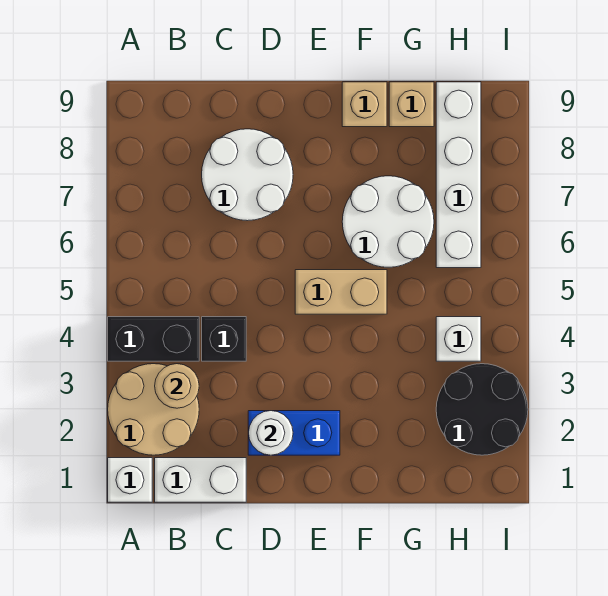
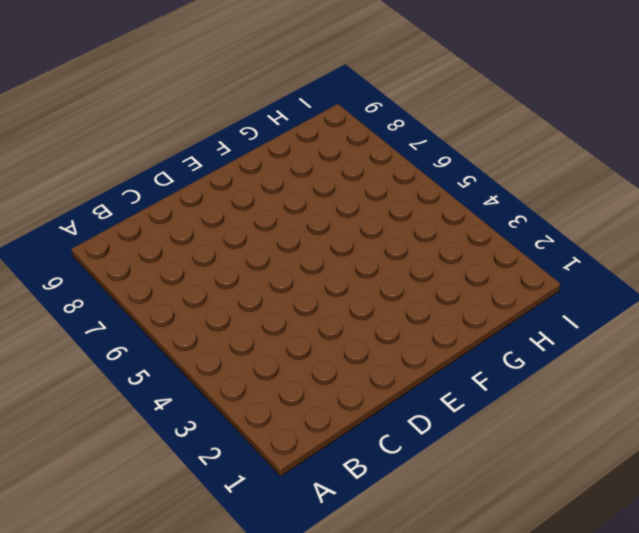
none -> white 1x1 brick [108,458,152,502]
none -> tan 2x2 round brick [108,364,199,455]
none -> black 1x2 brick [108,317,199,361]

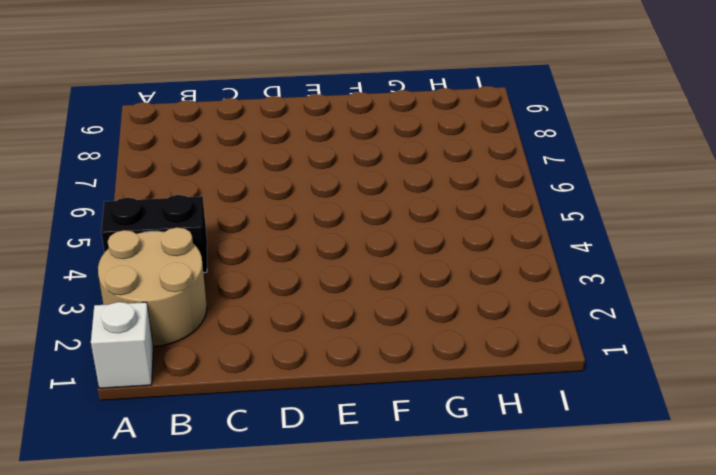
none -> white 1x2 brick [155,458,246,502]
none -> black 1x1 brick [202,317,246,361]
none -> white 2x2 round brick [202,129,293,221]

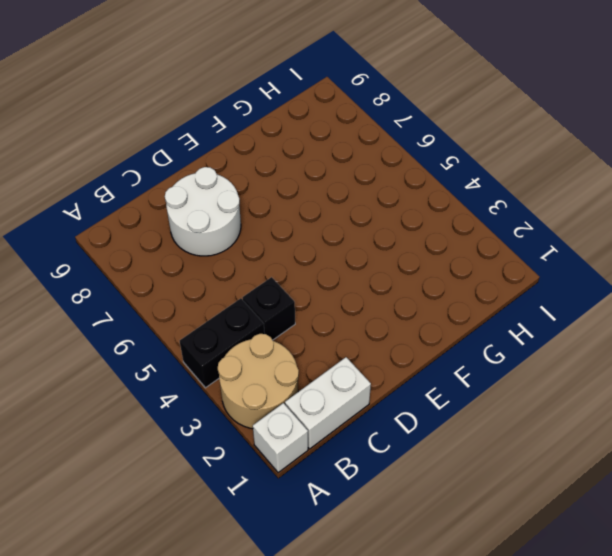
none -> blue 1x2 brick [248,411,340,455]
none -> tan 1x2 brick [295,270,387,314]
none -> white 2x2 round brick [342,176,434,267]

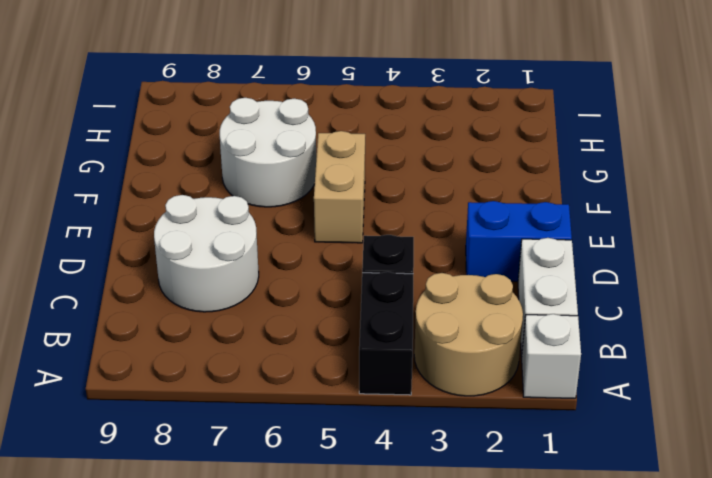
blue 1x2 brick [466,201,572,282] -> blue 1x2 brick turned to [248,411,340,455]
none -> tan 1x1 brick [342,82,387,127]
none -> tan 1x1 brick [389,82,434,127]
none -> black 2x2 round brick [436,364,528,455]

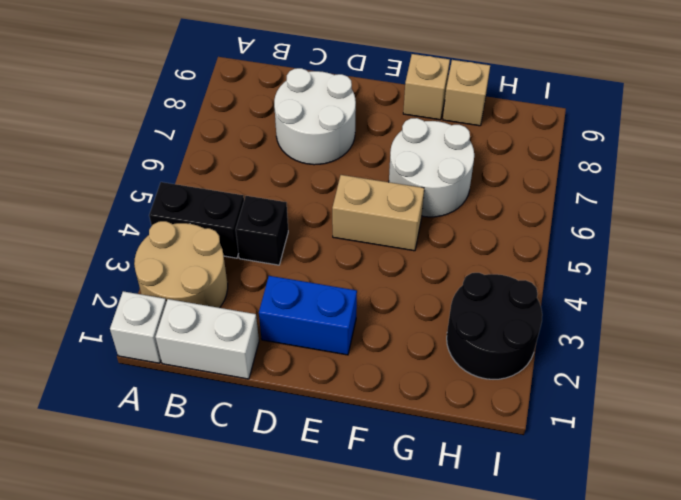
none -> white 1x1 brick [436,317,481,361]
none -> white 1x4 brick [436,82,481,268]
none -> tan 1x1 round brick [155,364,199,408]

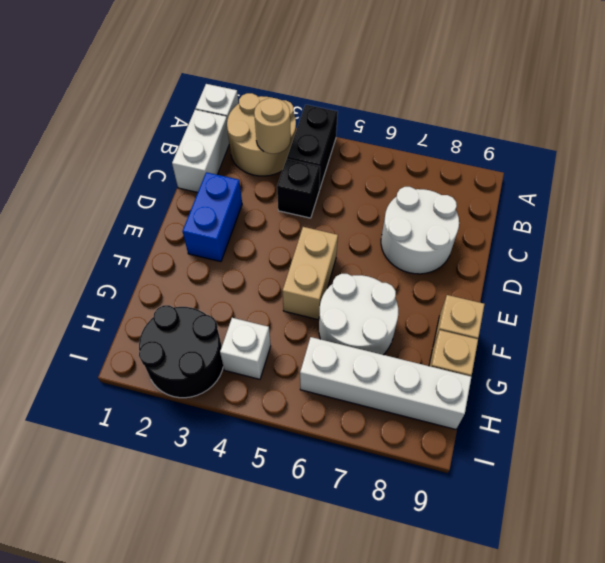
none -> white 1x1 round brick [249,411,293,455]

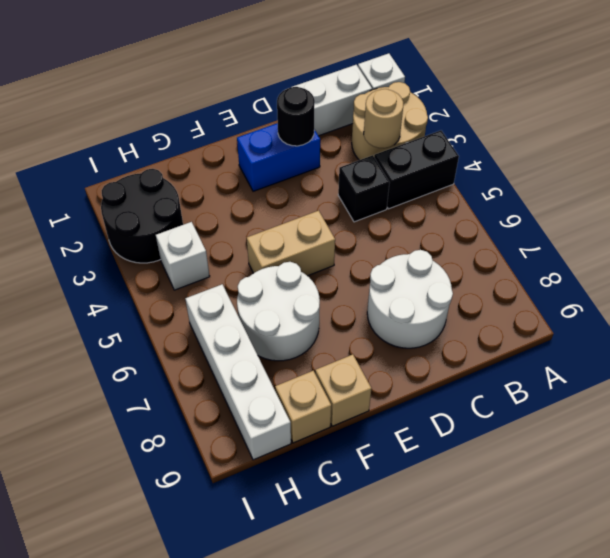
black 1x1 round brick [277,87,315,146] -> white 1x1 round brick [249,411,293,455]

